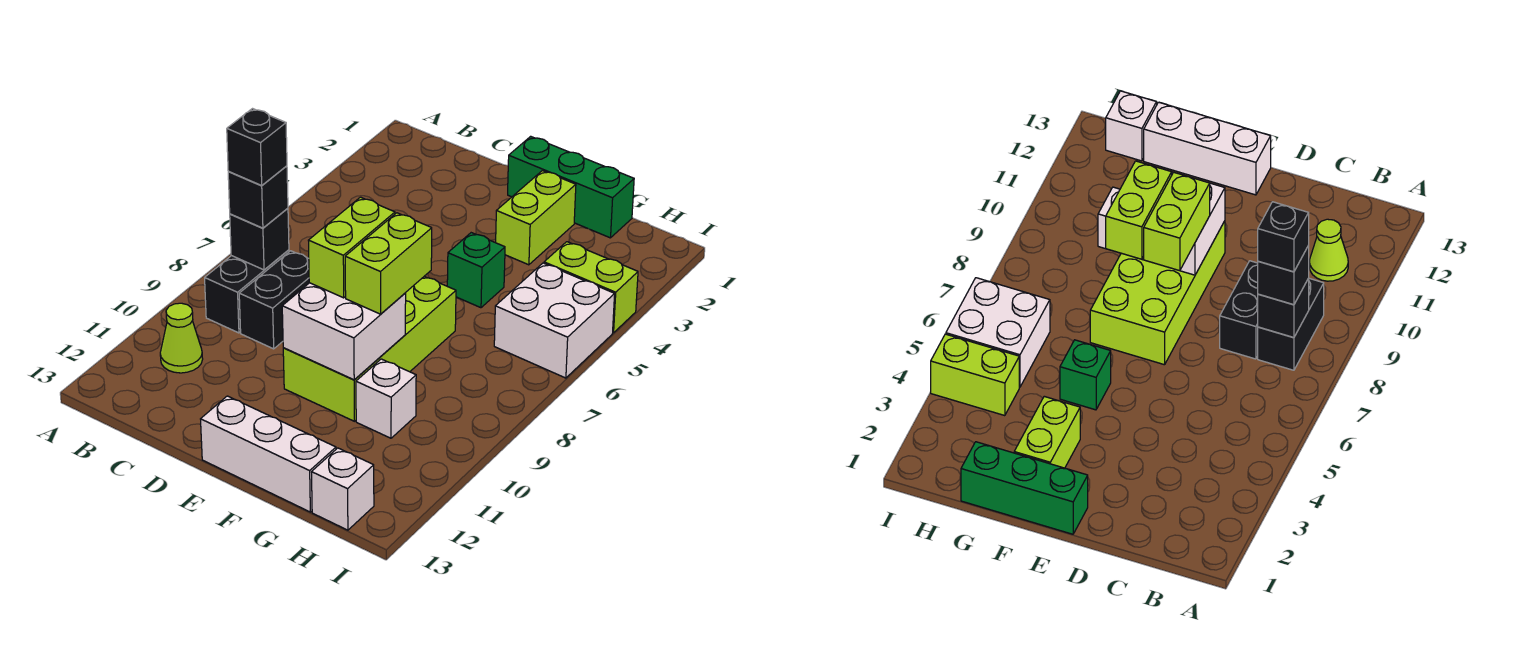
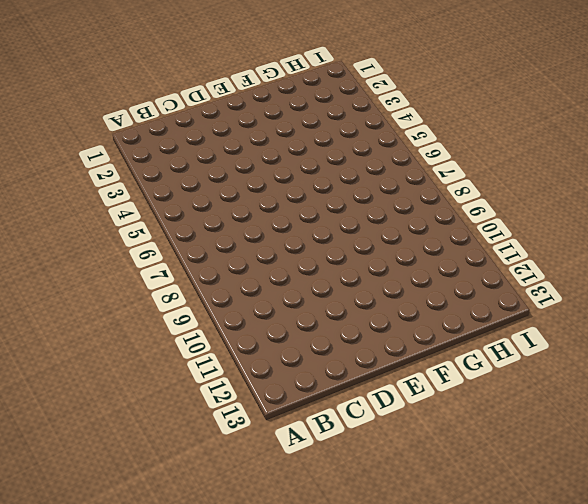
none -> black 1x2 brick [205,250,289,333]
none -> lime 1x1 cone [160,303,203,373]
none -> black 1x2 brick [239,251,309,349]

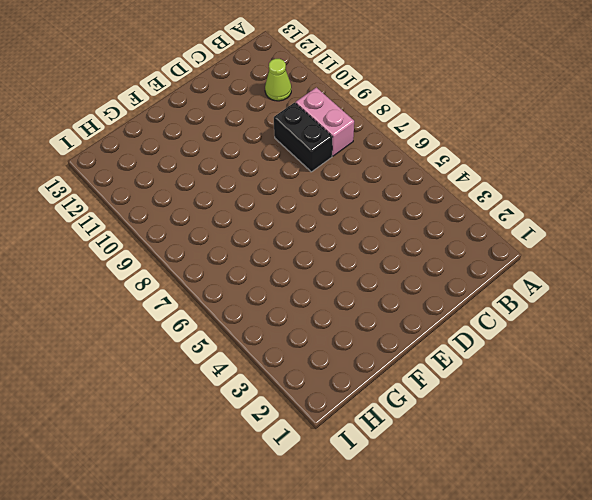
pink 1x2 brick [296,87,354,156] -> black 1x2 brick [205,250,289,333]
none -> green 1x3 brick [508,136,634,238]
none -> lime 2x4 brick [283,277,456,421]
none -> white 1x3 brick [201,396,336,512]

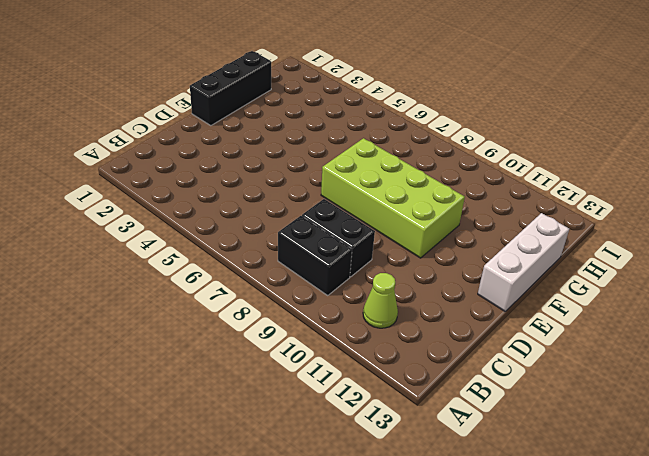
black 1x3 brick [190,51,271,126] -> green 1x3 brick [508,136,634,238]
none -> lime 1x2 brick [496,171,576,265]
none -> green 1x1 brick [447,233,505,308]
none -> white 1x1 brick [356,359,416,438]

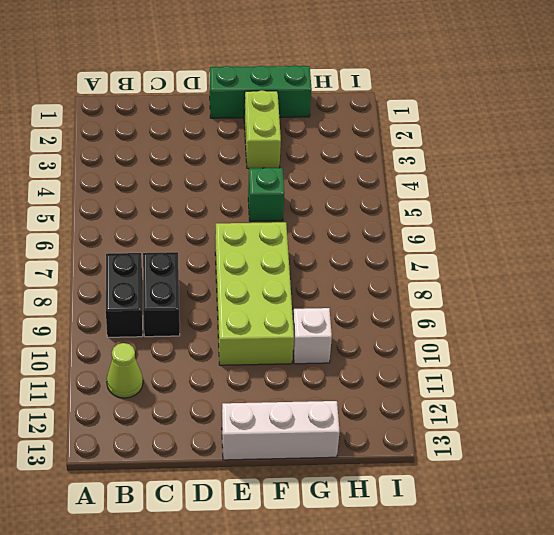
none -> lime 1x2 brick [544,242,638,333]
none -> white 2x2 brick [494,263,615,378]
none -> white 1x1 brick [312,448,374,530]

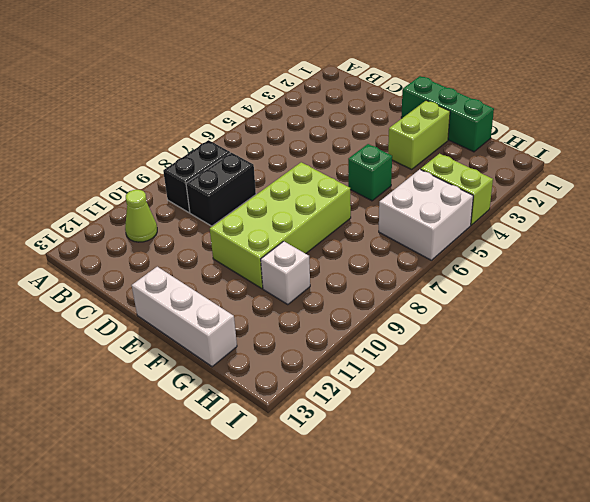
none -> white 1x1 brick [312,448,374,530]
none -> black 1x1 brick [230,208,289,270]
none -> white 2x2 brick [282,283,406,380]

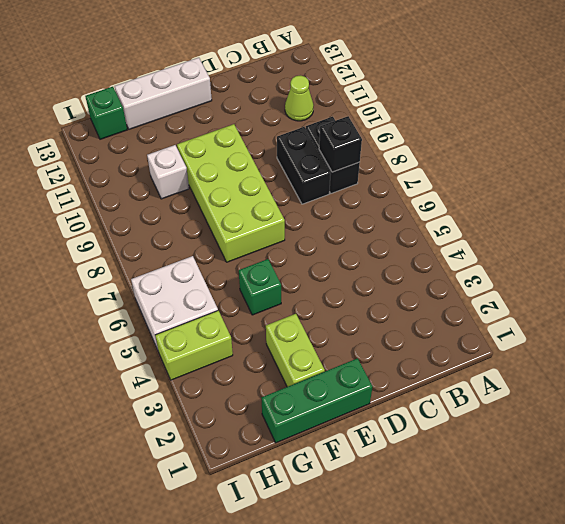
green 1x1 brick [85,87,127,139] -> white 1x1 brick [312,448,374,530]
none -> white 2x2 brick [282,283,406,380]
none -> black 1x1 brick [228,166,288,228]
none -> lime 1x2 brick [308,197,395,298]

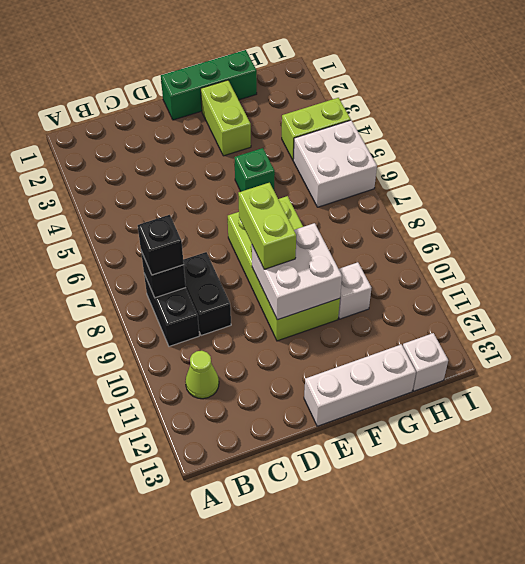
none -> lime 1x2 brick [345,213,432,314]
none -> black 1x1 brick [227,109,287,185]

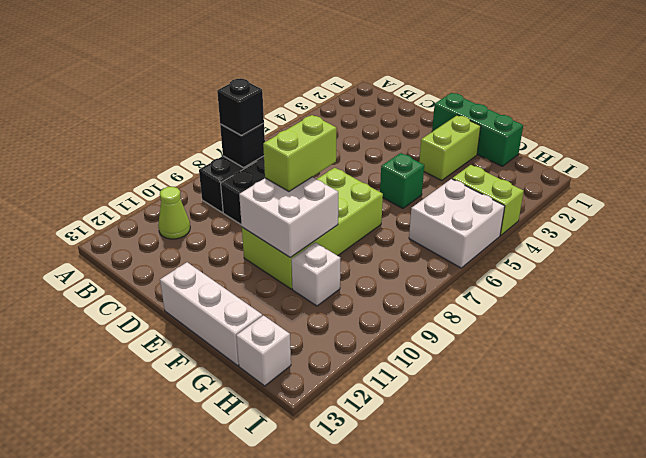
none -> lime 1x2 brick [345,213,432,314]
none -> black 1x1 brick [227,109,287,185]

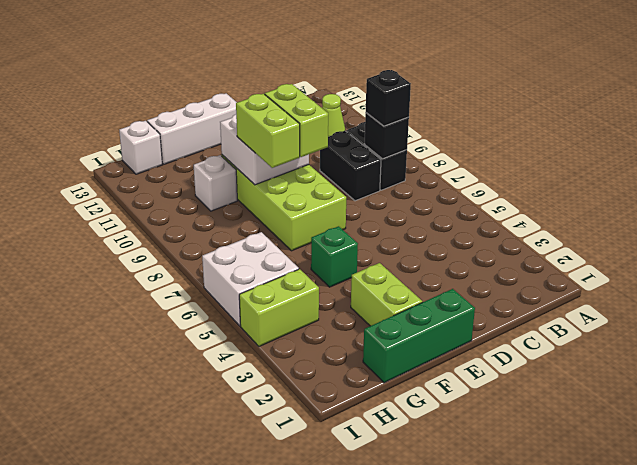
none -> black 1x1 brick [227,109,287,185]

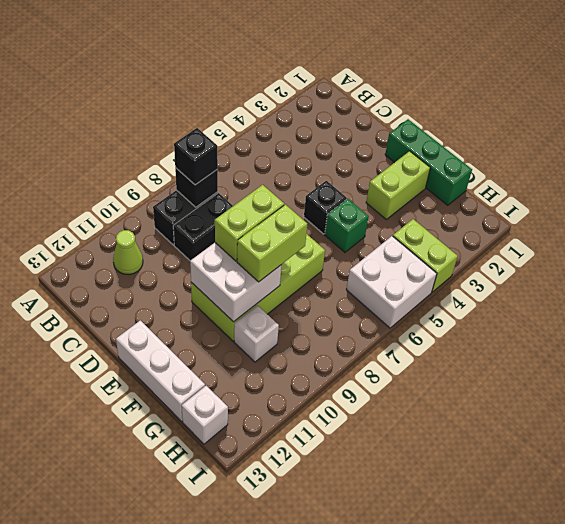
black 1x1 brick [304,181,347,234] -> black 1x1 brick moved to [227,109,287,185]

